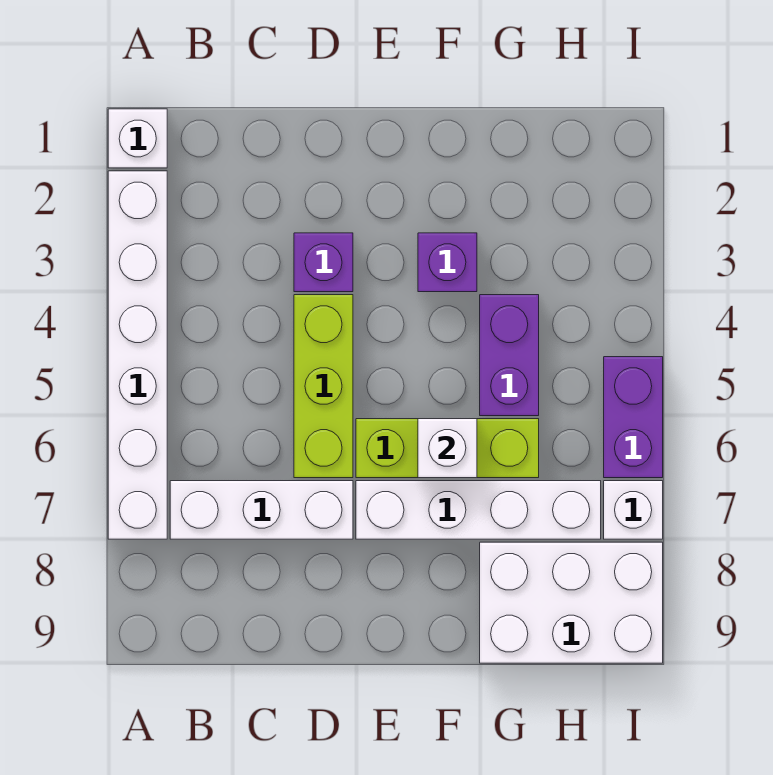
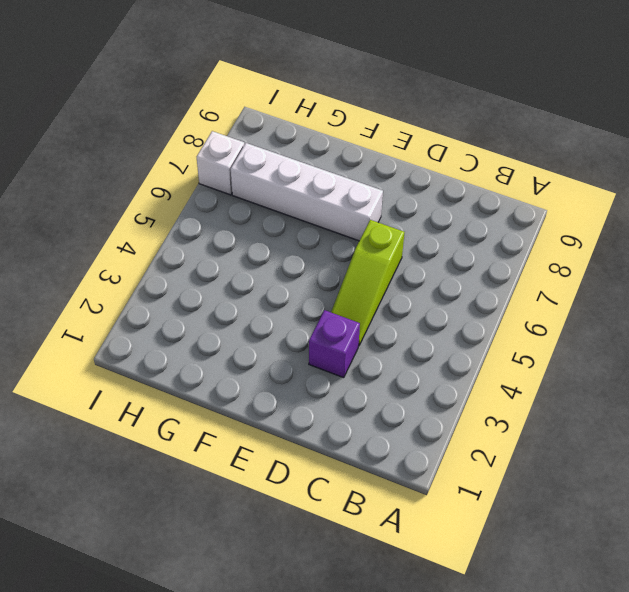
lime 1x3 slope [331,220,404,346] -> lime 1x3 brick [294,295,353,478]
none -> white 1x1 brick [108,109,167,168]
none -> white 1x6 brick [108,171,167,539]
none -> white 1x3 brick [170,481,353,539]

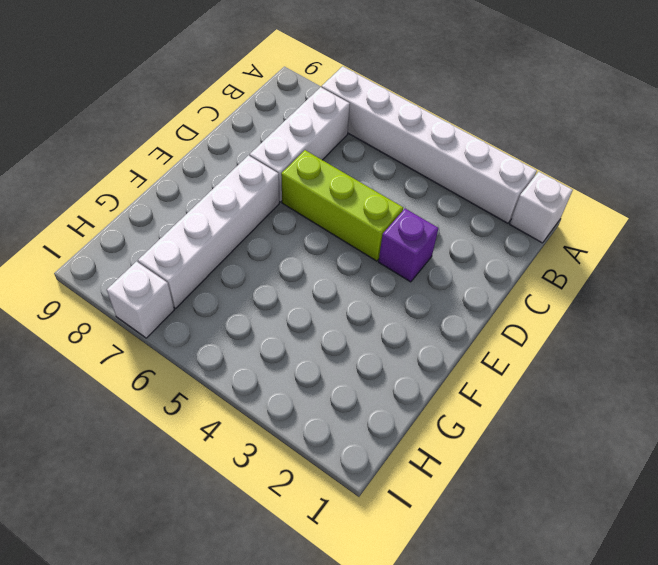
none -> lime 1x3 brick [356,419,539,478]
none -> purple 1x1 brick [418,233,477,292]
none -> purple 1x2 brick [480,295,539,416]

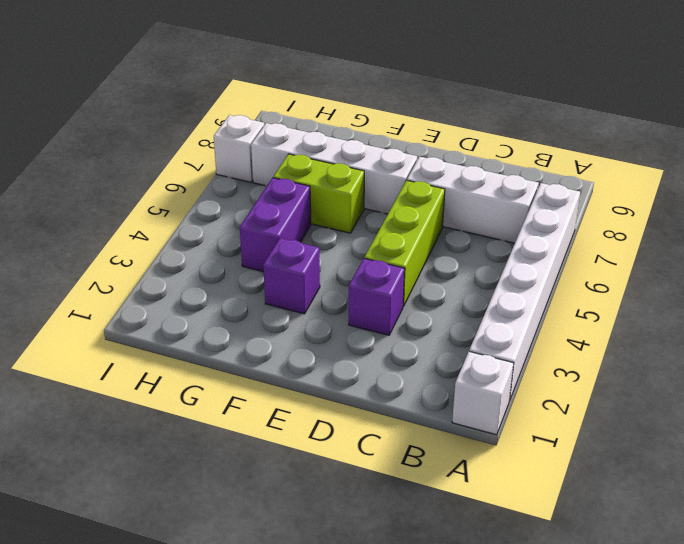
lime 1x2 brick [273,154,364,233] -> lime 1x3 brick [356,419,539,478]
none -> white 2x3 brick [480,542,663,663]
none -> purple 1x2 brick [604,357,663,478]
none -> white 1x1 brick [418,419,477,478]

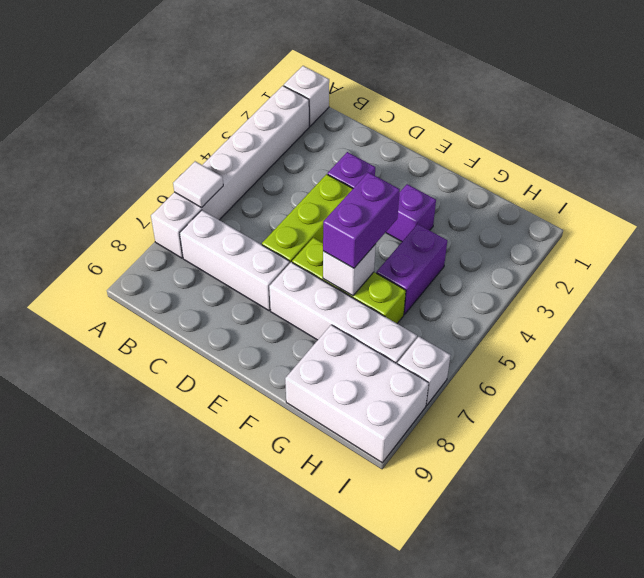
white 1x1 tile [173,161,223,208] -> none
purple 1x2 brick [323,172,400,268] -> purple 1x2 brick moved to [604,357,663,478]

